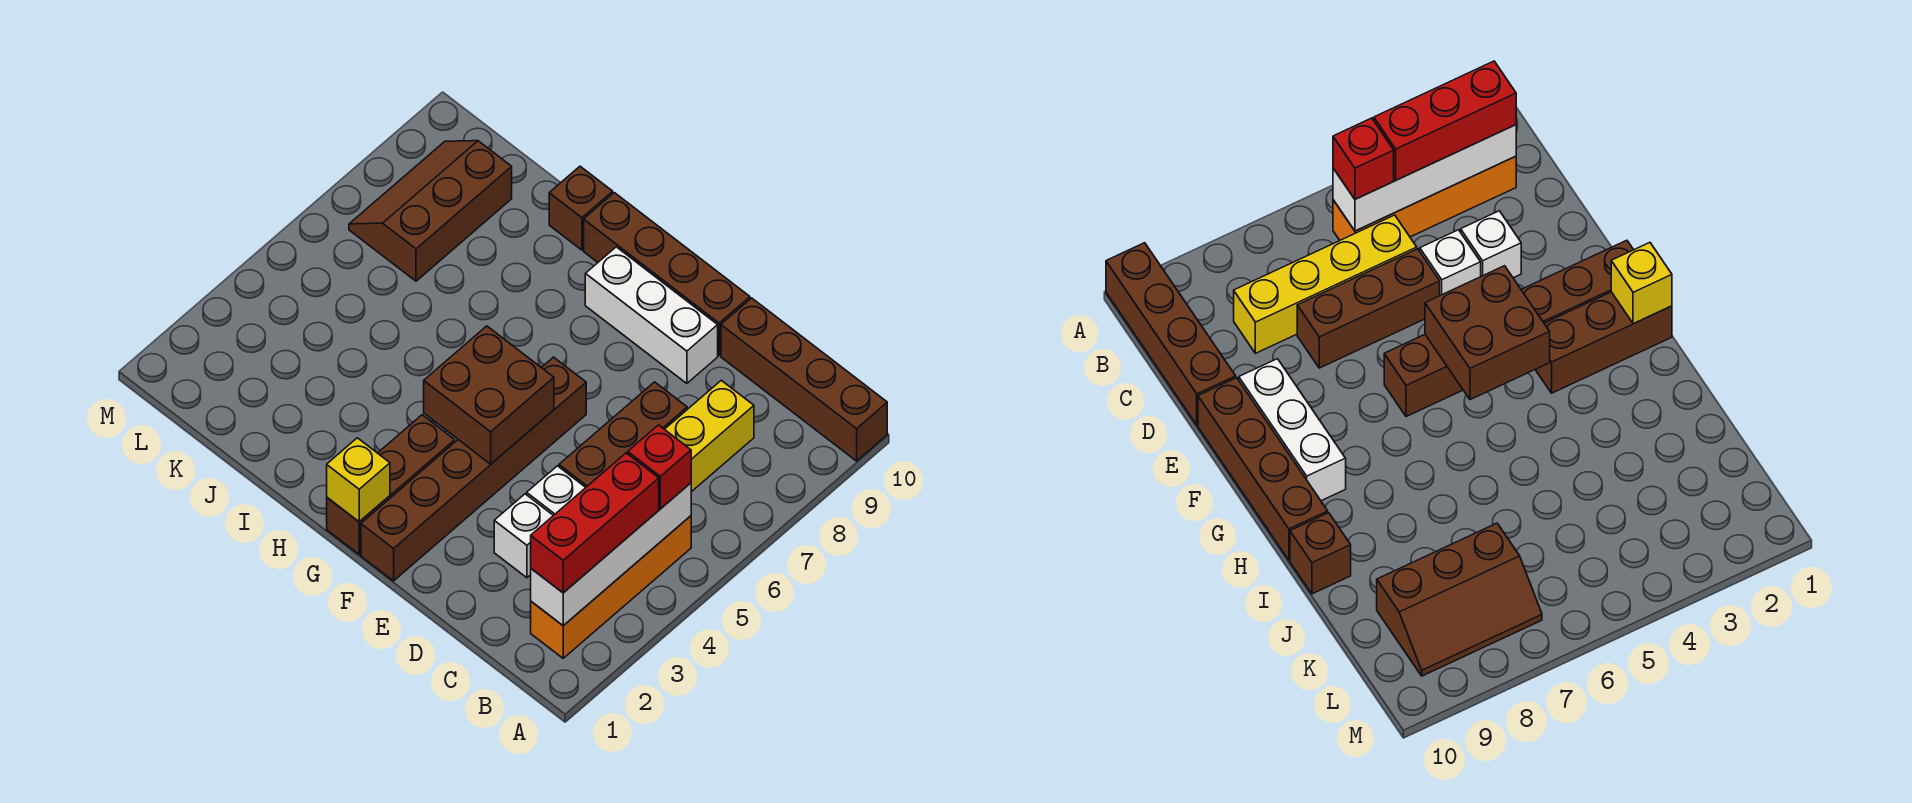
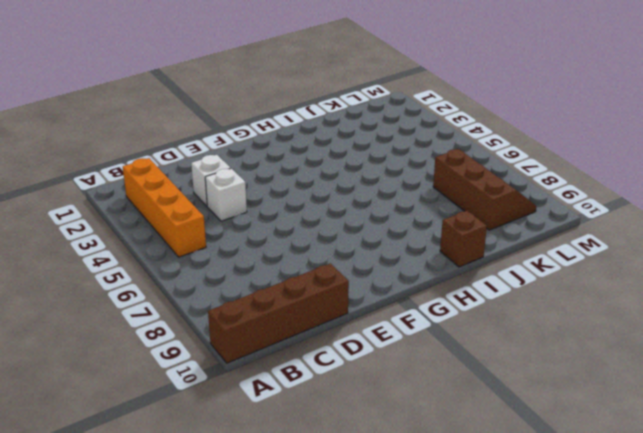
none -> yellow 1x4 brick [665,380,754,492]
none -> brown 1x3 brick [559,382,687,487]
none -> white 1x3 brick [585,247,718,384]

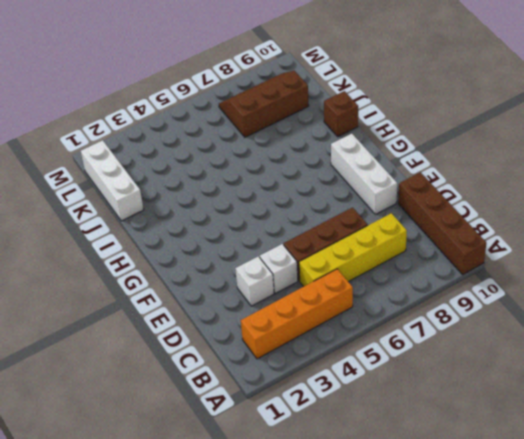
white 1x3 brick [81,140,144,221] -> none
none -> brown 1x4 brick [584,193,750,355]
none -> brown 1x6 brick [361,357,586,581]
none -> brown 1x3 brick [327,415,455,554]

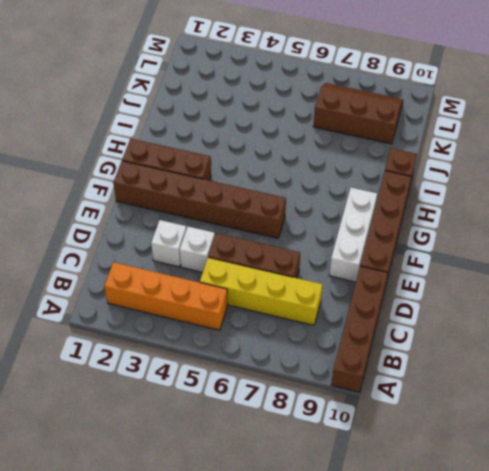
none -> white 1x4 brick [531,483,691,626]
none -> brown 2x2 brick [424,326,554,464]
none -> yellow 1x1 brick [327,438,390,522]

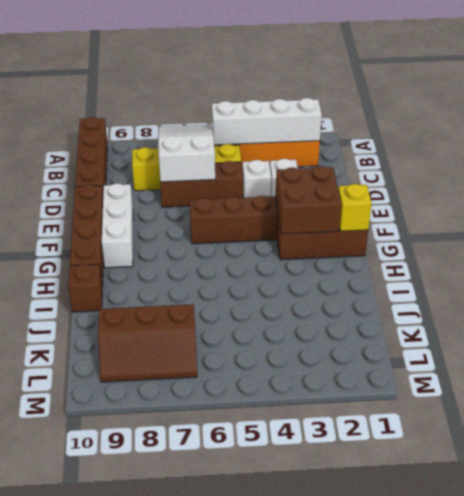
white 2x3 slope [158,125,215,182] -> none
brown 2x2 brick [276,166,341,234] -> brown 2x2 brick moved to [424,326,554,464]
none -> red 1x3 brick [531,453,659,593]
none -> red 1x1 brick [628,425,691,509]

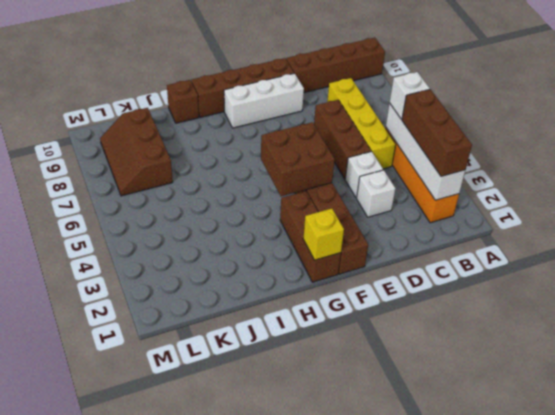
brown 1x3 brick [402,89,472,177] -> red 1x3 brick [531,453,659,593]
white 1x1 brick [390,72,430,119] -> red 1x1 brick [628,425,691,509]

